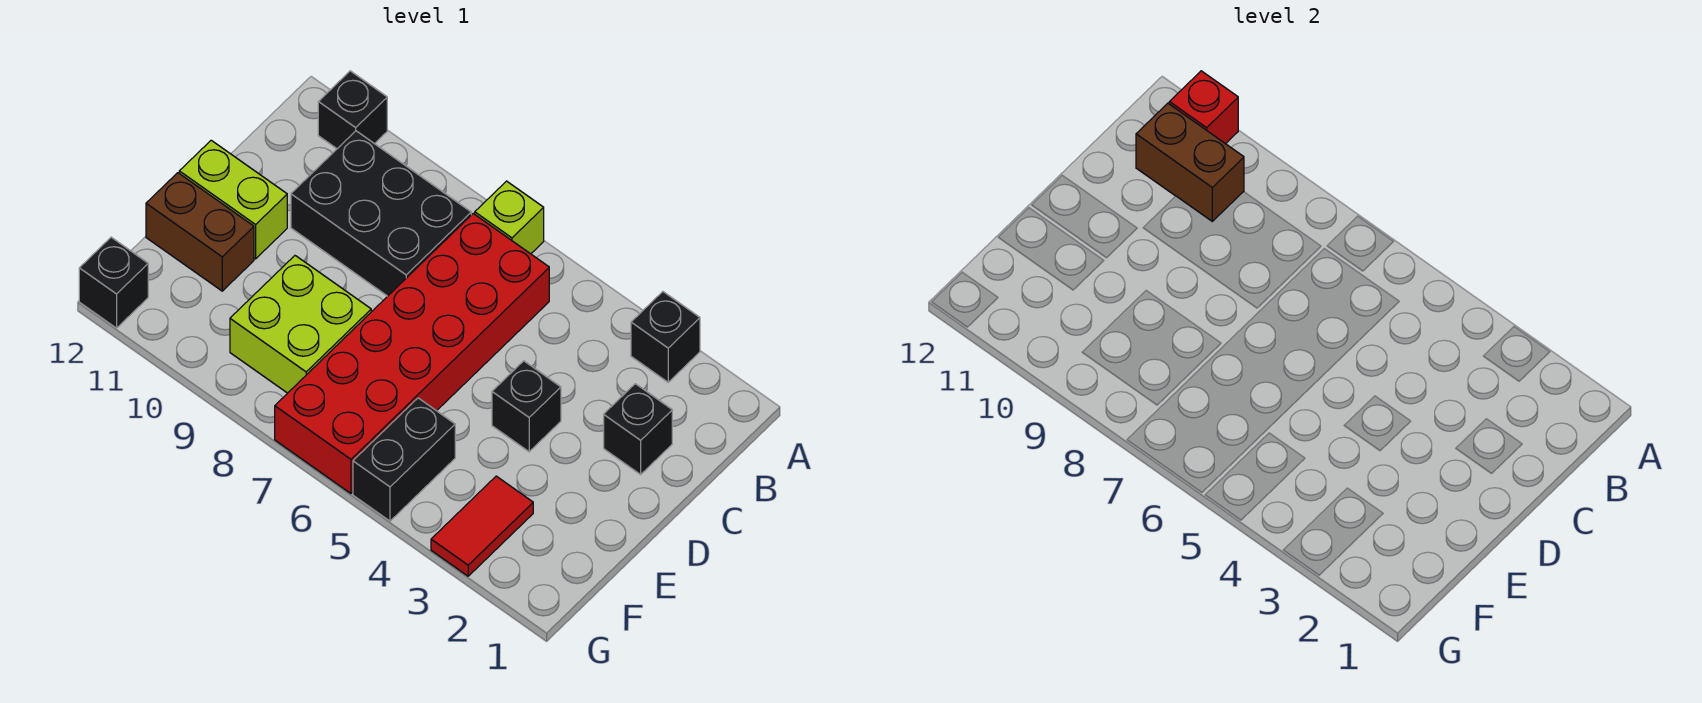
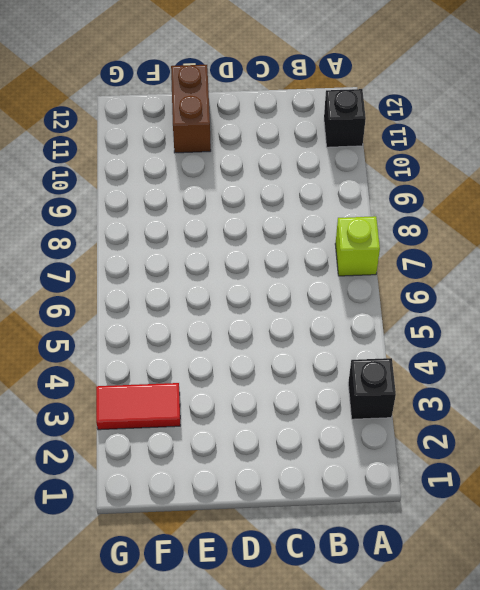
none -> red 2x6 brick [275,214,549,493]
none -> black 2x3 brick [291,131,471,296]
none -> black 1x1 brick [604,384,672,474]

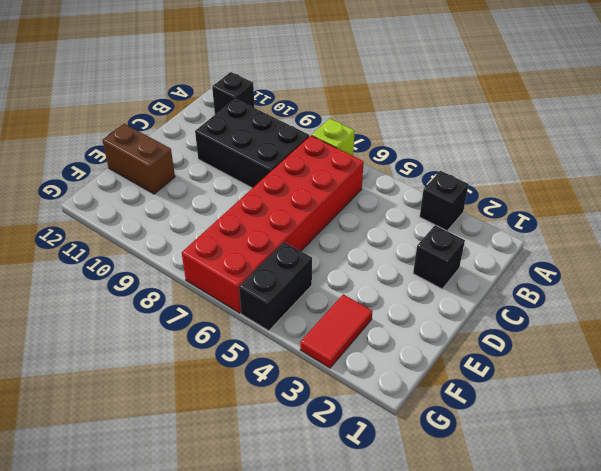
none -> black 1x1 brick [492,361,561,452]
none -> lime 1x2 brick [179,140,287,259]
none -> lime 2x2 brick [230,256,371,393]

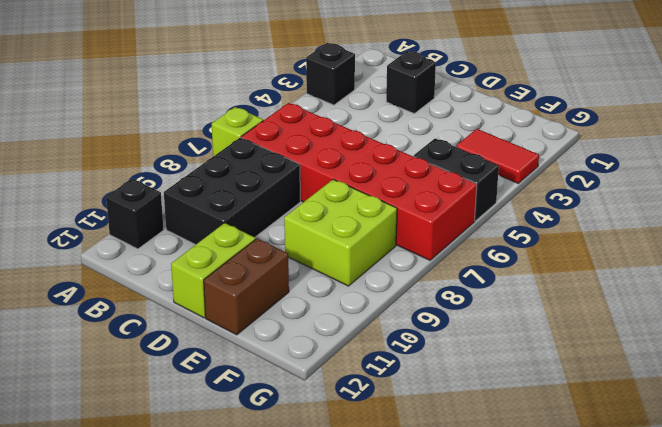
none -> black 1x1 brick [492,361,561,452]
none -> black 1x1 brick [79,237,148,328]
none -> red 1x1 brick [1169,71,1238,144]

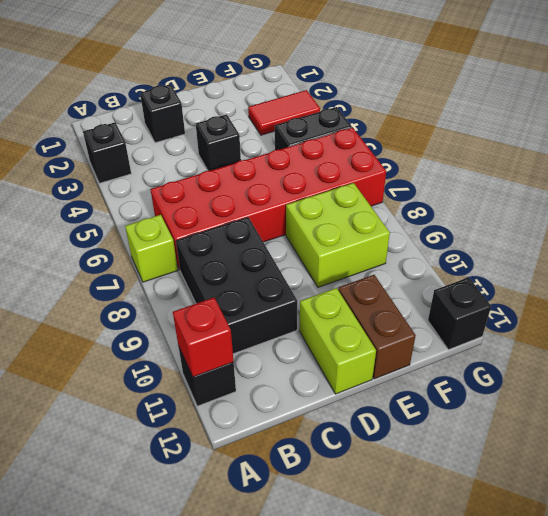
none -> brown 1x2 brick [1136,103,1244,221]

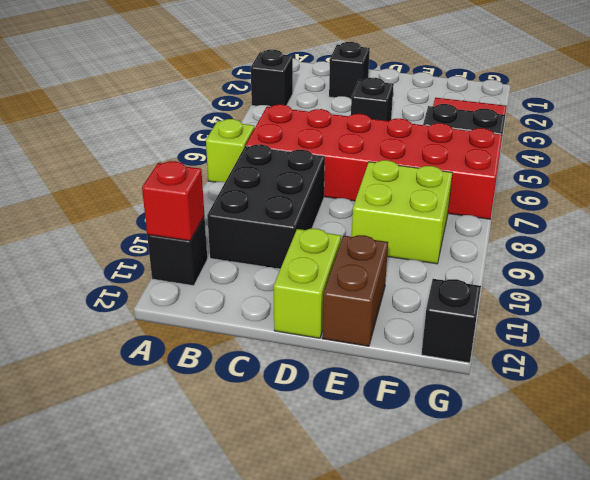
none -> brown 1x2 brick [1136,103,1244,221]

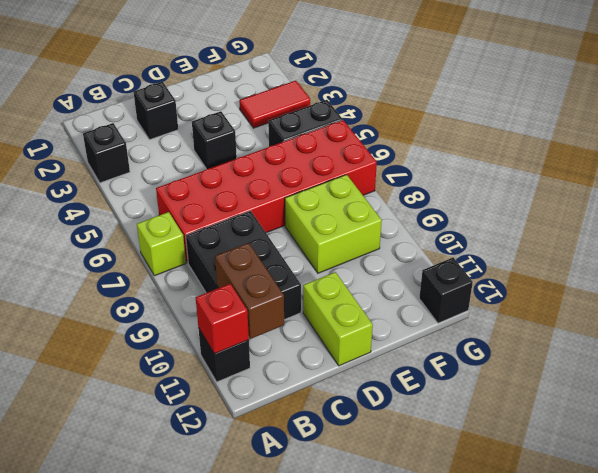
none -> brown 1x2 brick [146,173,254,291]

